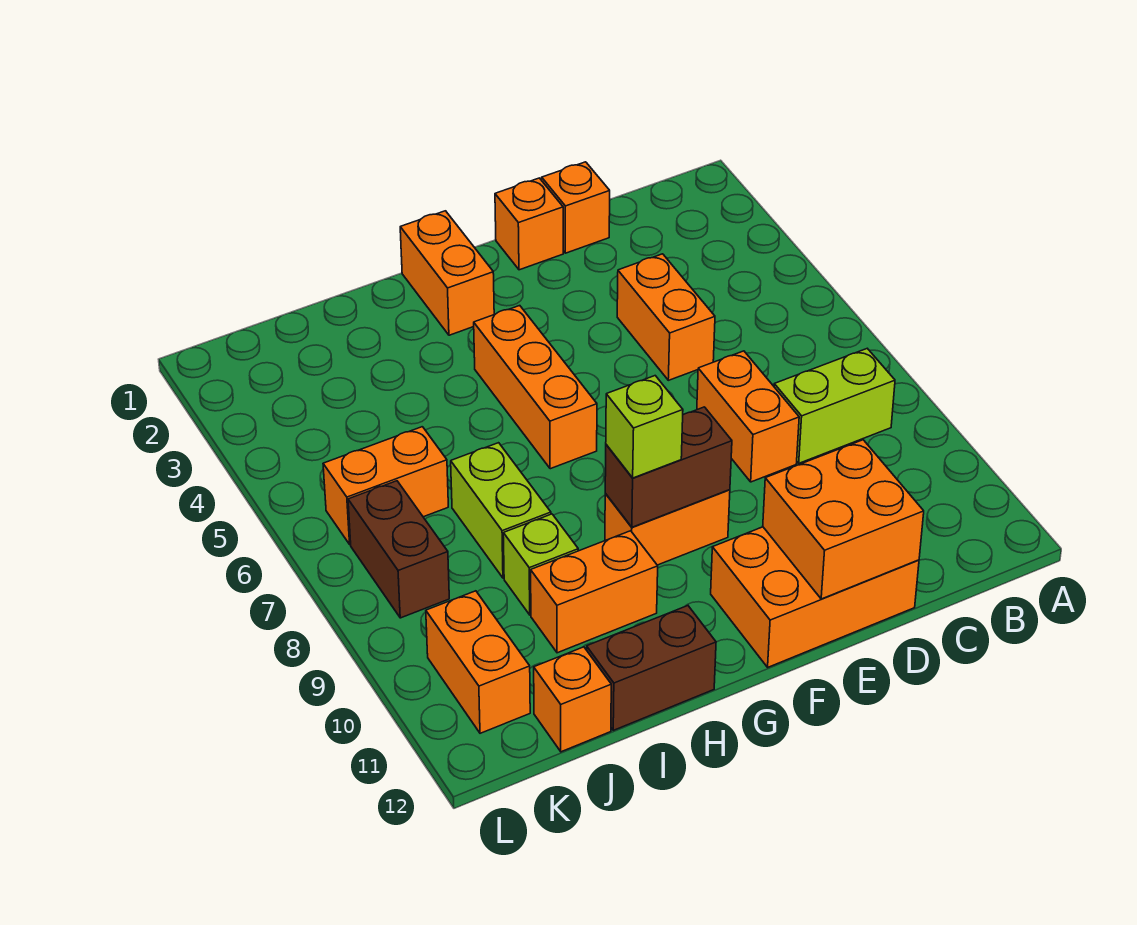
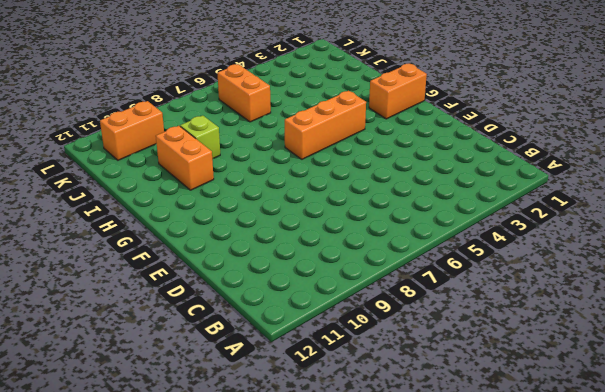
none -> lime 1x2 brick [774,349,895,463]
none -> orange 1x1 brick [542,162,610,253]
none -> orange 1x2 brick [617,254,715,380]

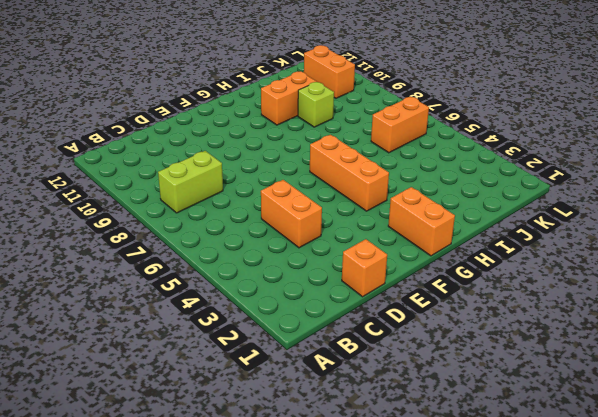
none -> orange 1x2 brick [697,351,799,482]
none -> orange 2x3 brick [711,527,919,667]
none -> orange 1x1 brick [495,178,563,270]

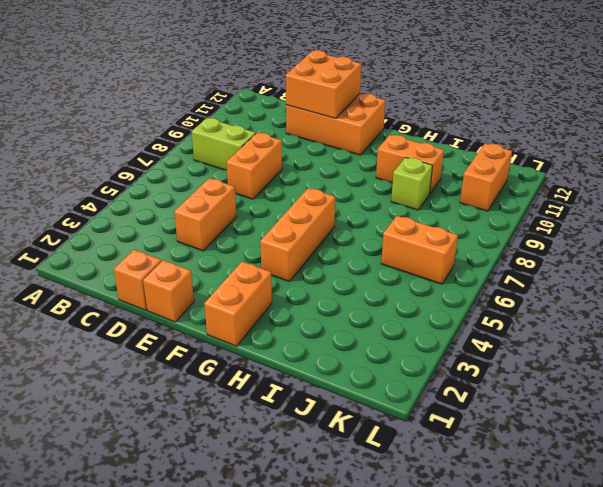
none -> orange 1x2 brick [605,490,730,565]
none -> brown 1x2 brick [587,606,716,730]
none -> lime 1x2 brick [451,443,551,578]

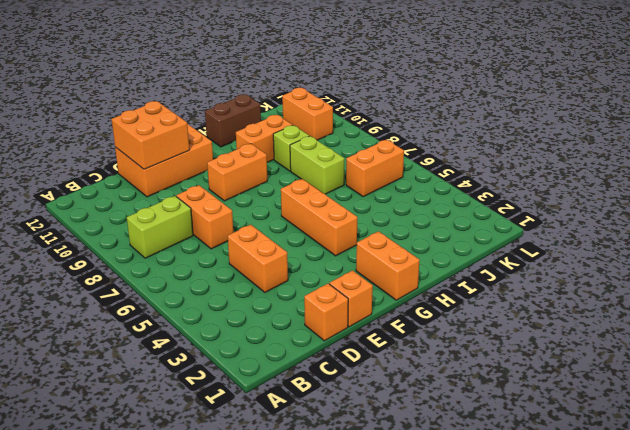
none -> orange 1x1 brick [534,647,611,752]
none -> brown 1x2 brick [348,481,449,618]
none -> brown 1x2 brick [605,407,732,527]

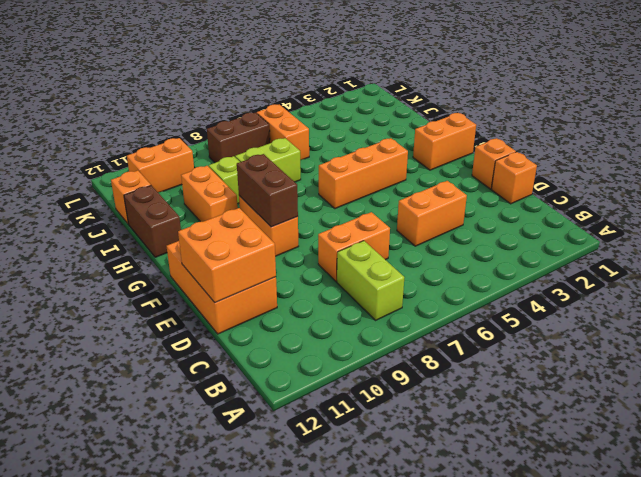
none -> lime 1x1 brick [606,376,683,478]

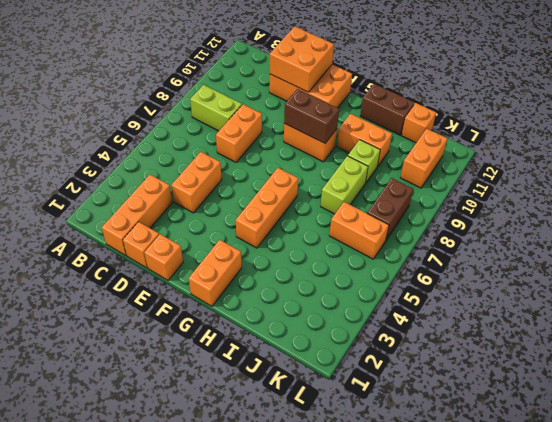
orange 1x3 brick [102,175,172,256] -> none
none -> lime 1x1 brick [606,376,683,478]

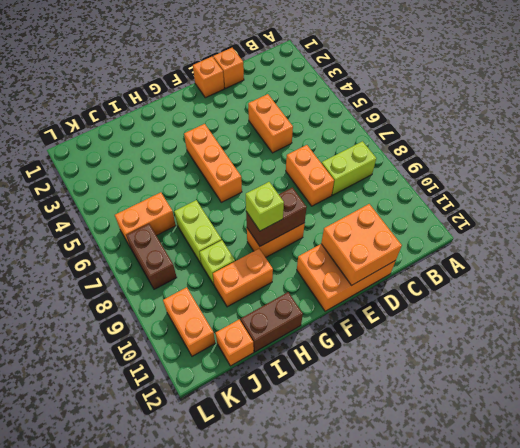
none -> orange 1x2 brick [400,211,494,335]

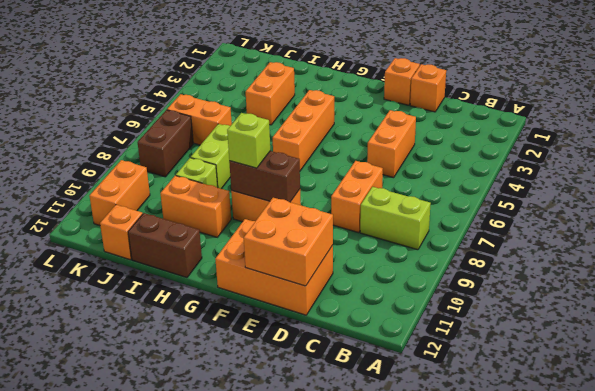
orange 1x2 brick [246,62,295,125] -> orange 1x2 brick moved to [400,211,494,335]

